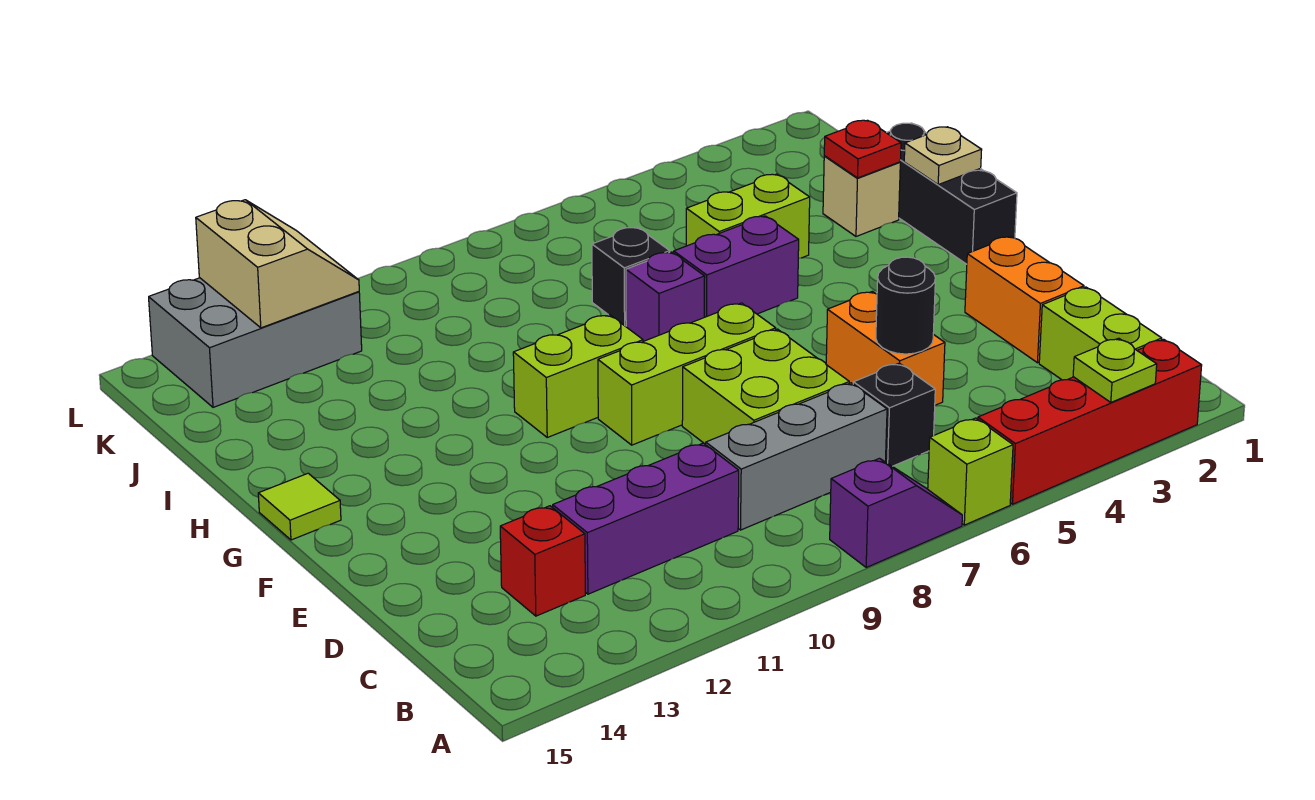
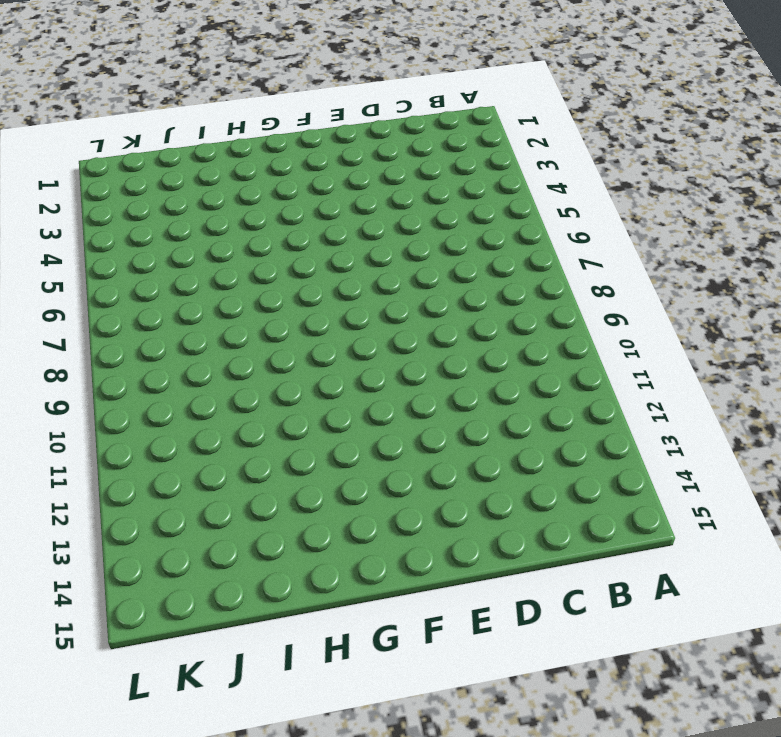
none -> red 1x4 brick [978,339,1202,504]
none -> lime 1x1 brick [928,418,1013,525]
none -> purple 1x2 slope [830,458,962,567]

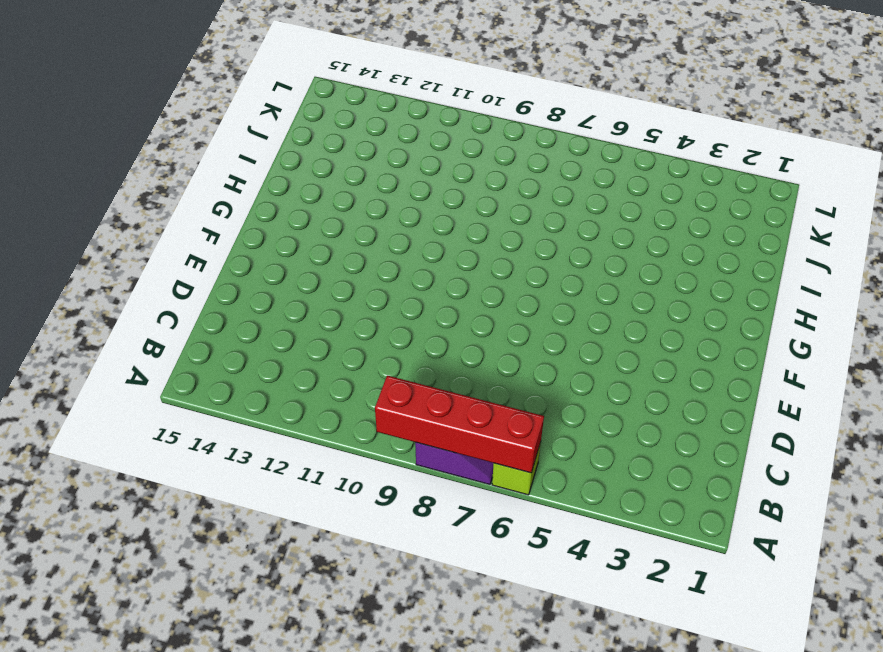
red 1x4 brick [375,376,544,473] -> red 1x4 brick moved to [978,339,1202,504]
none -> lime 1x2 brick [1039,287,1162,380]
none -> black 1x1 brick [853,363,935,466]
none -> grey 1x3 brick [705,383,887,530]

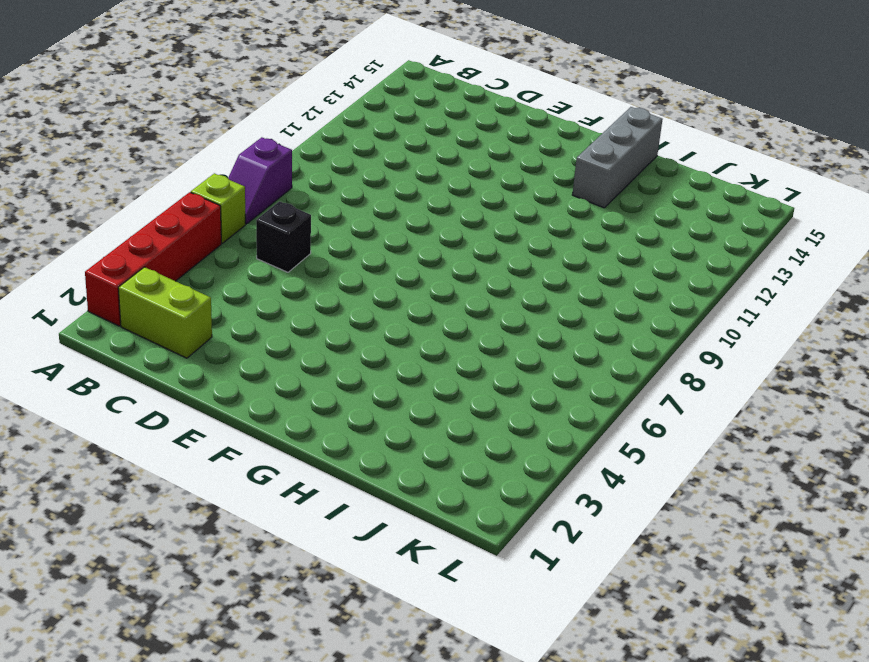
grey 1x3 brick [572,107,663,208] -> grey 1x3 brick moved to [705,383,887,530]
none -> purple 1x3 brick [553,443,739,594]
none -> red 1x1 brick [500,506,585,616]
none -> orange 1x2 brick [965,237,1084,363]

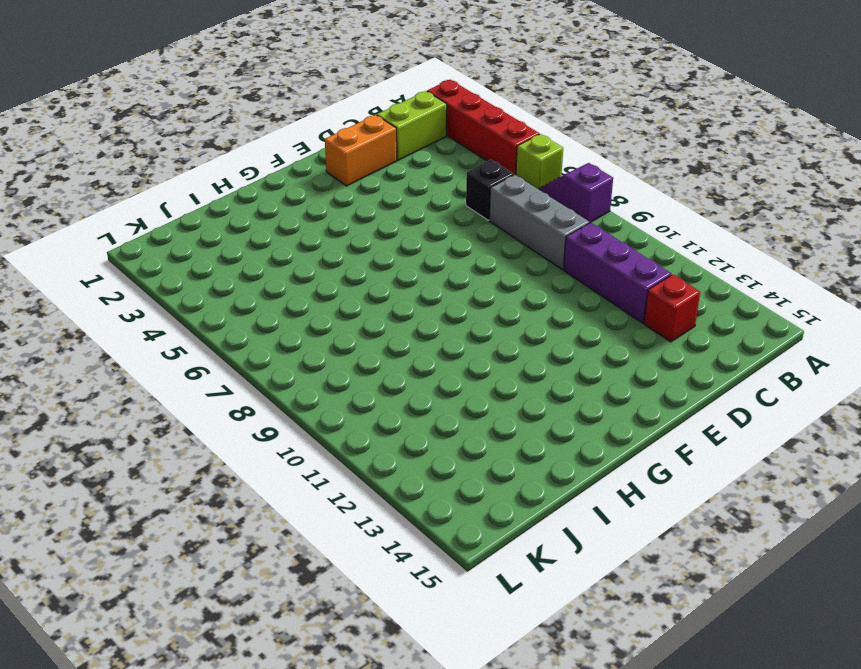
none -> orange 1x2 brick [826,291,945,405]
none -> lime 2x2 brick [682,329,849,444]
none -> lime 1x3 brick [598,303,776,445]

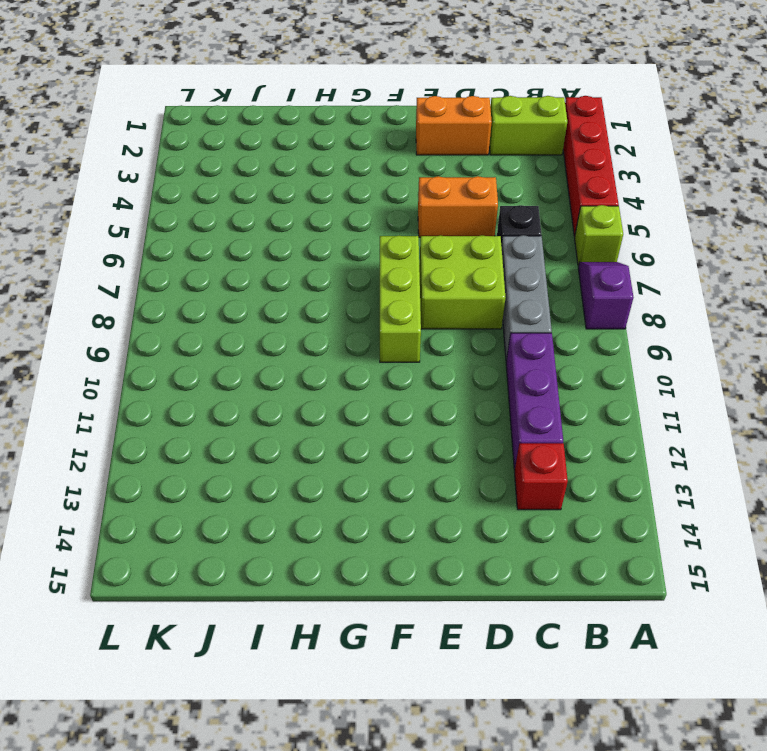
none -> black 1x3 brick [887,123,1017,264]
none -> lime 1x2 brick [513,315,643,437]
none -> lime 1x1 tile [258,473,341,540]

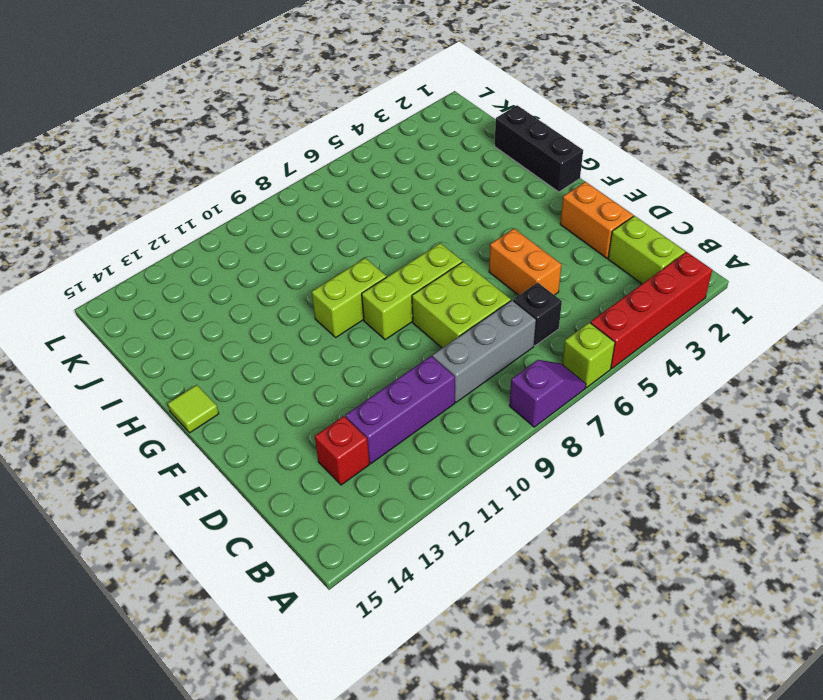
none -> purple 1x2 brick [674,216,799,317]
none -> purple 1x1 brick [626,252,705,341]
none -> tan 1x1 brick [823,156,900,236]

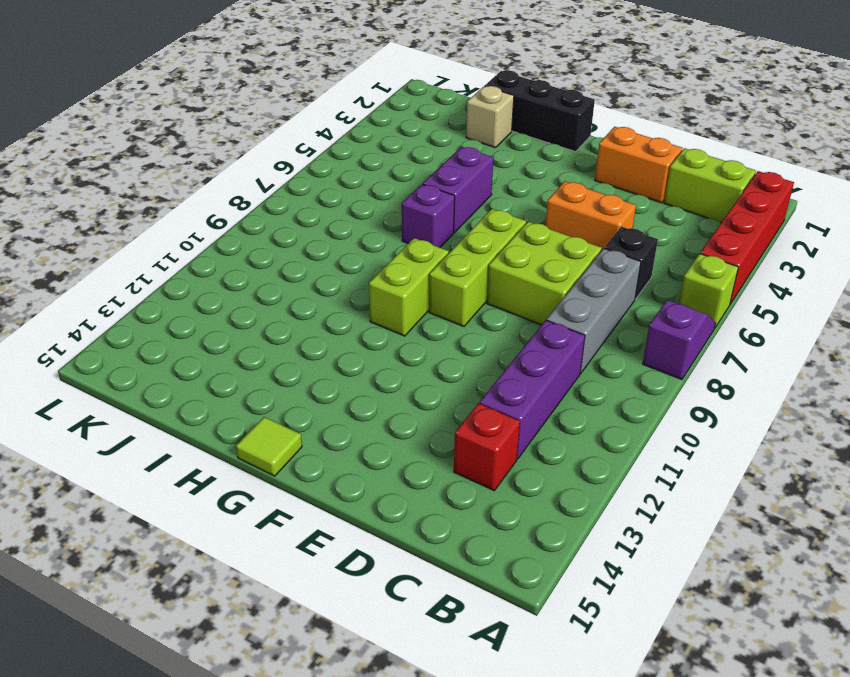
none -> lime 1x2 brick [686,174,810,258]
none -> black 1x1 brick [592,227,670,326]
none -> grey 2x3 brick [149,278,362,407]

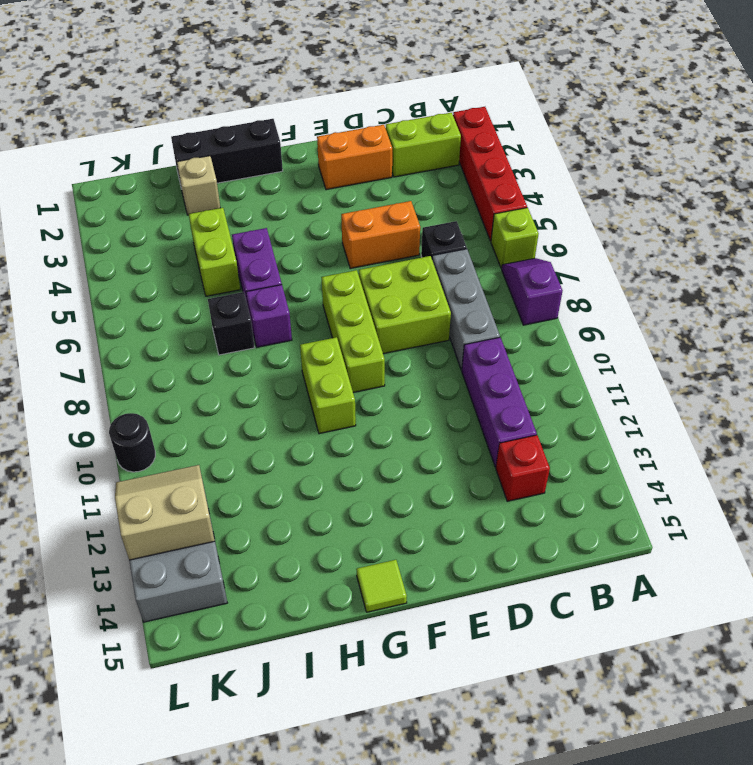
black 1x1 round brick [109,413,155,472] -> black 1x1 round brick moved to [876,257,935,354]
none -> lime 1x1 plate [1073,338,1157,402]
none -> tan 1x1 plate [904,127,982,185]
none -> red 1x1 plate [824,120,901,178]

